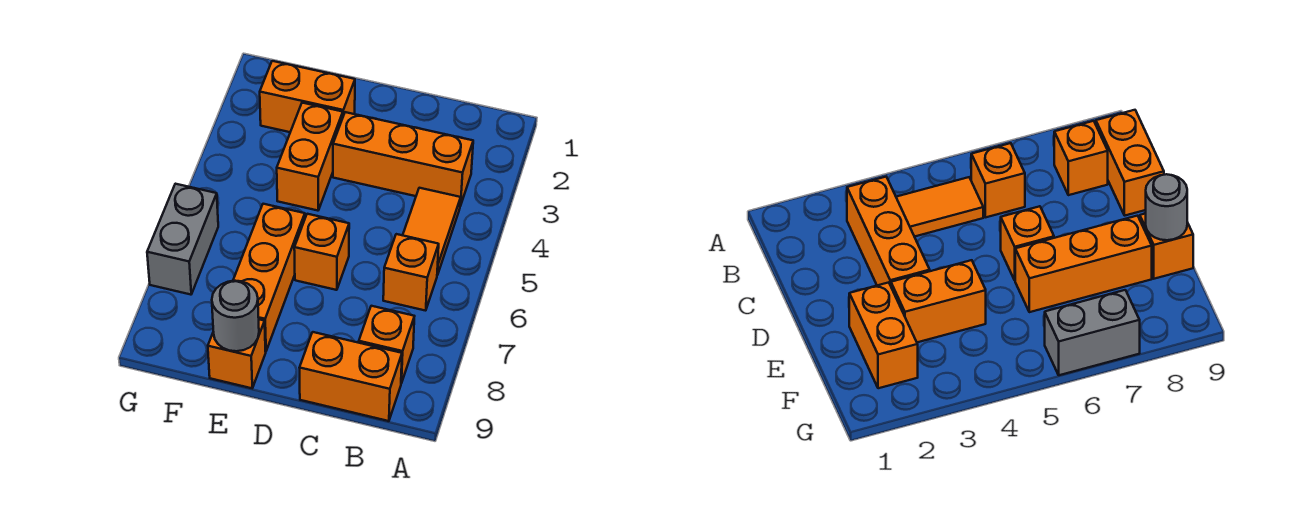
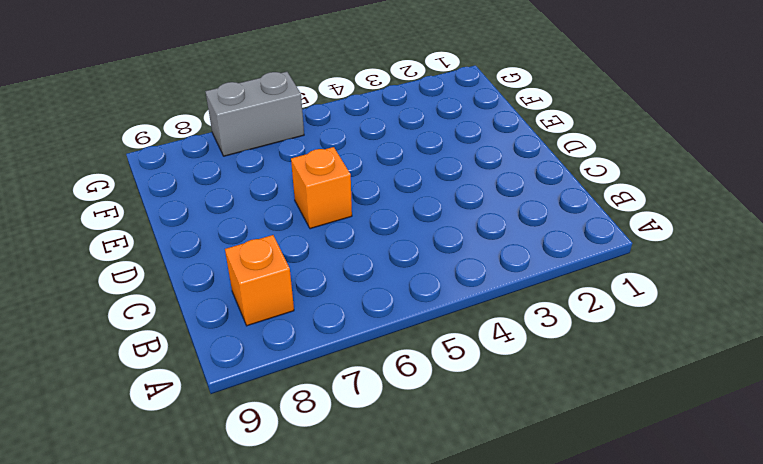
none -> orange 1x3 brick [333,112,473,206]
none -> orange 1x2 tile [403,188,461,275]
none -> orange 1x1 brick [383,234,439,311]

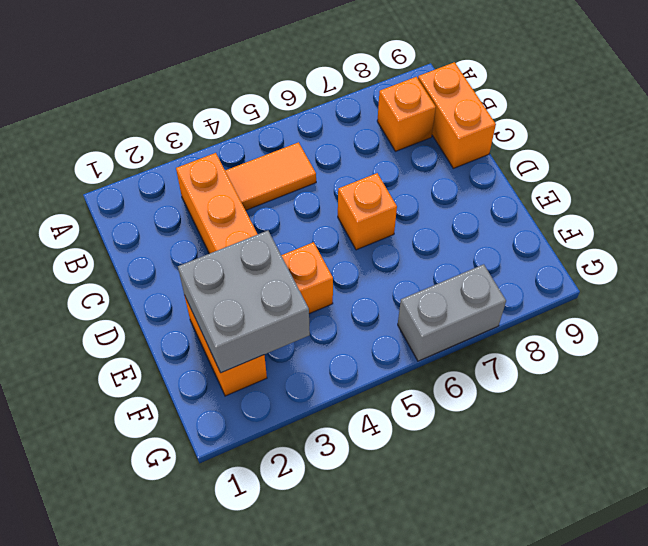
grey 2x2 brick [178,230,310,373] -> none
none -> orange 1x1 brick [383,234,439,311]
none -> orange 1x3 brick [233,204,305,351]
none -> orange 1x1 brick [208,319,266,388]

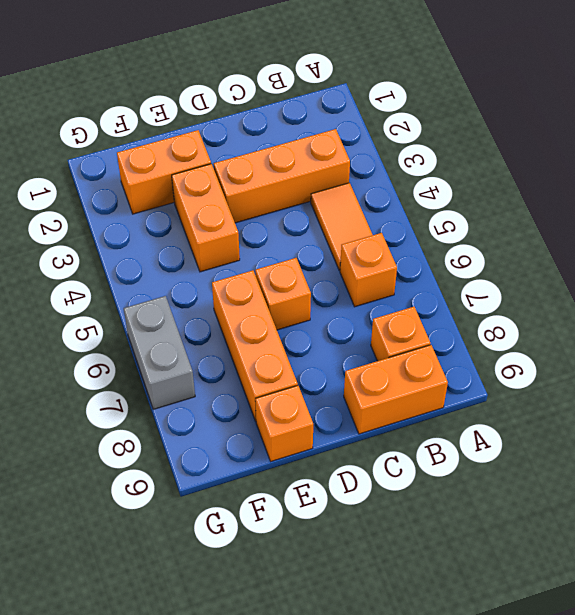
none -> grey 1x1 round brick [212,281,259,351]

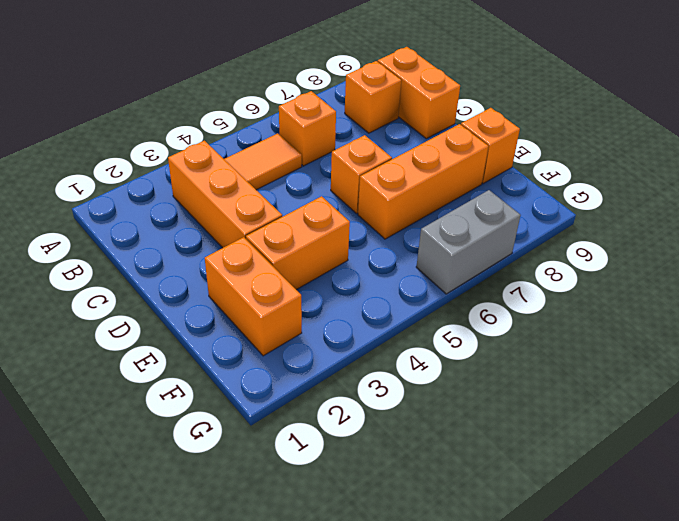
none -> grey 1x1 round brick [212,281,259,351]

